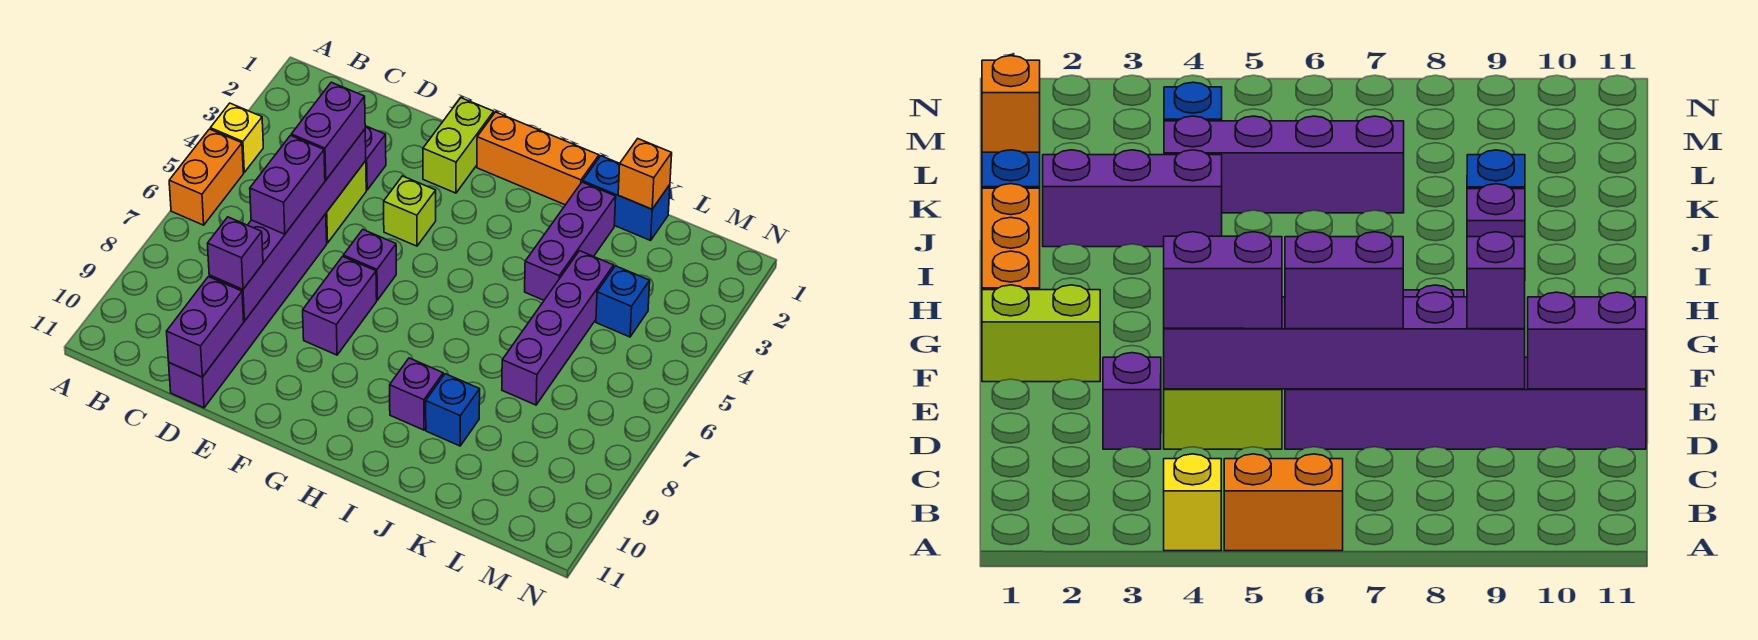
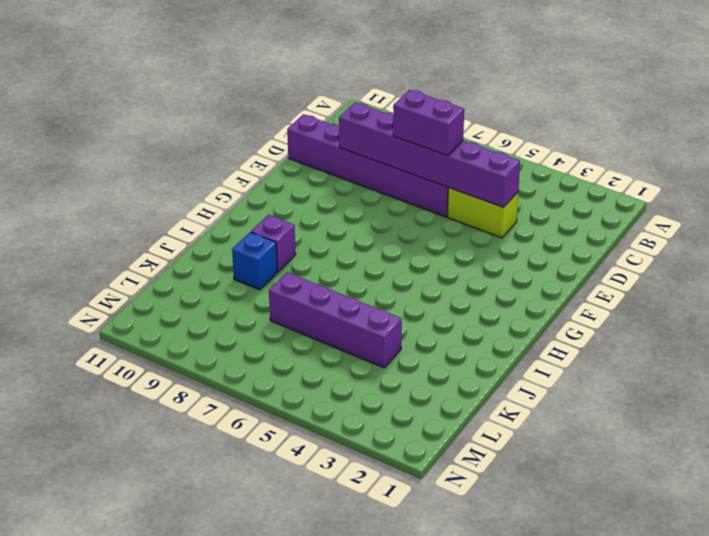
none -> yellow 1x1 brick [210,103,263,172]
none -> orange 1x2 brick [169,129,243,225]
none -> purple 1x1 brick [365,126,386,190]

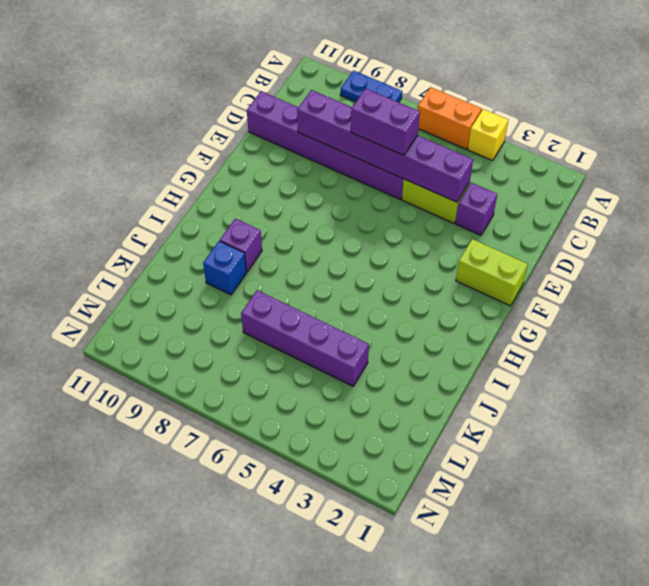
blue 1x2 plate [340,71,402,102] -> none
none -> lime 1x1 brick [384,176,436,246]
none -> purple 1x1 brick [343,230,396,300]
none -> purple 1x2 brick [303,257,377,355]

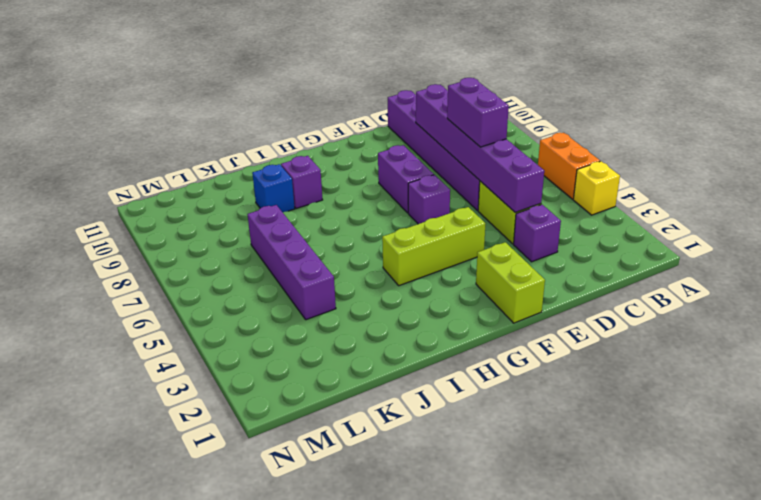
lime 1x3 brick [382,207,486,286] -> lime 1x1 brick [384,176,436,246]
none -> orange 1x3 brick [477,112,599,205]
none -> blue 1x2 brick [583,156,670,240]
none -> purple 1x3 brick [525,182,616,300]

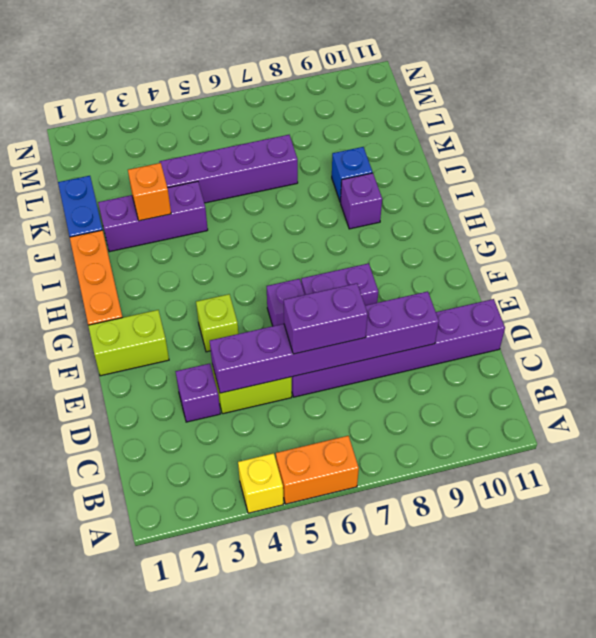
orange 1x1 brick [128,163,171,221] -> orange 1x1 brick moved to [618,139,672,209]
none -> blue 1x1 brick [596,266,650,337]
none -> purple 1x2 brick [167,277,244,377]
none -> purple 1x2 brick [291,82,365,180]

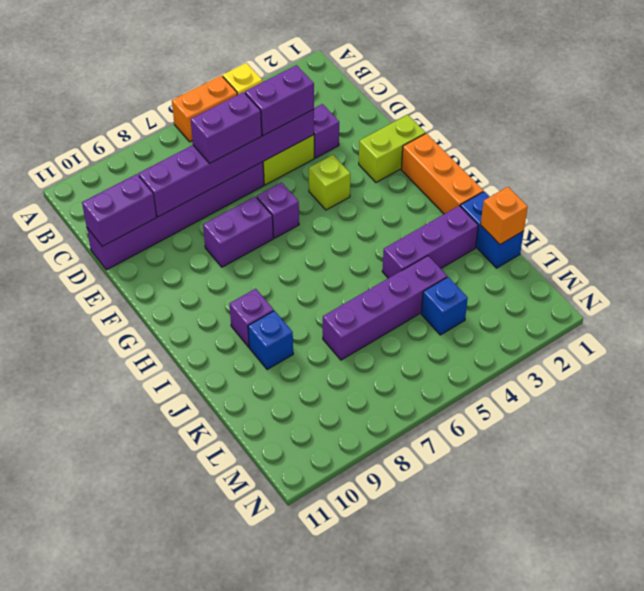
none -> purple 1x1 brick [207,217,263,289]

